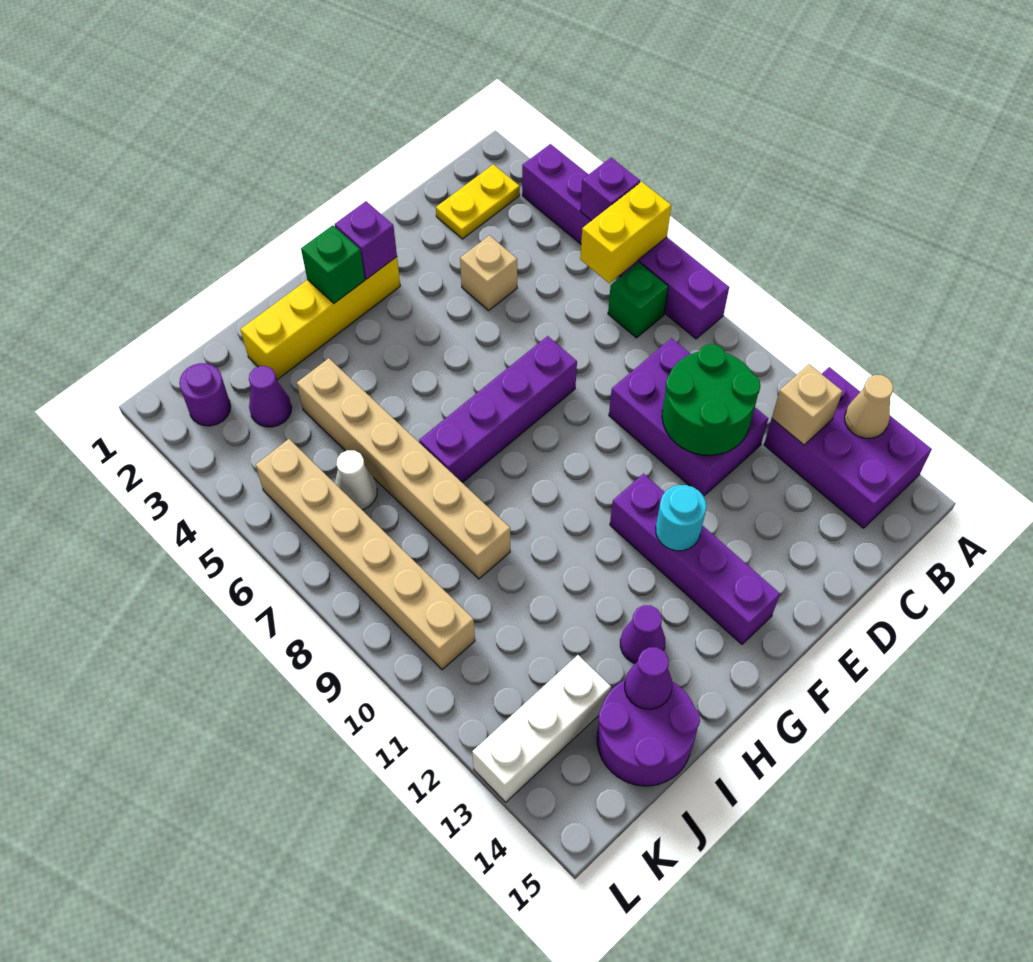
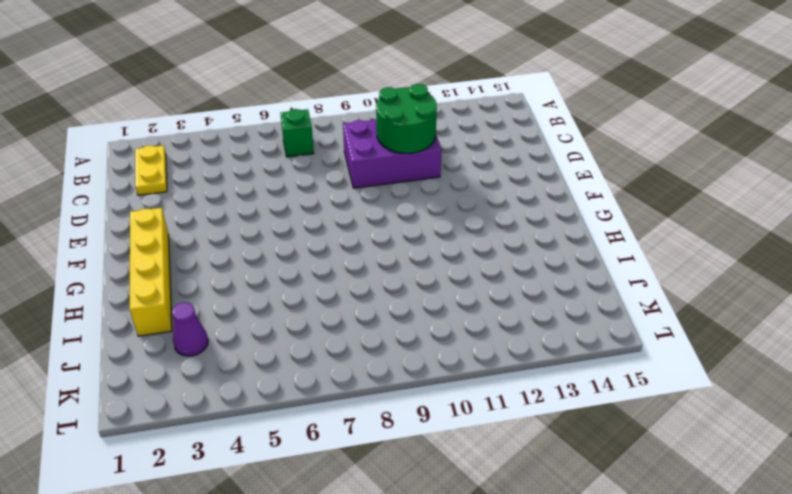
none -> purple 1x6 brick [522,144,729,339]
none -> purple 2x3 brick [764,367,932,528]
none -> tan 1x1 brick [460,235,517,310]

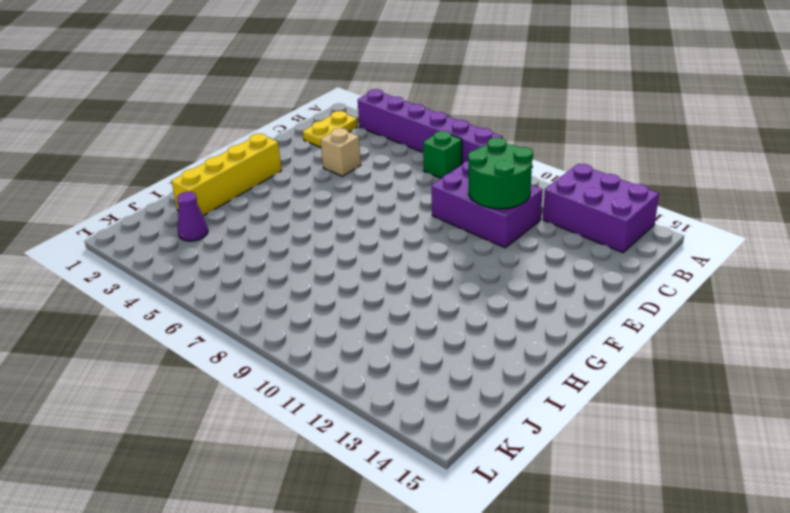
none -> purple 1x4 brick [419,336,577,483]
none -> purple 1x4 brick [610,474,780,644]
none -> purple 1x1 cone [620,605,665,663]

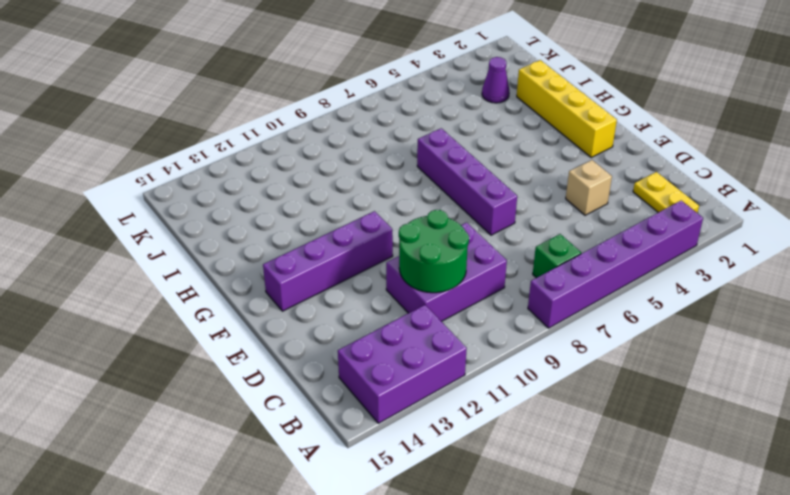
none -> purple 1x1 cone [620,605,665,663]
none -> tan 1x6 brick [297,358,510,579]
none -> purple 2x2 round brick [597,680,700,786]

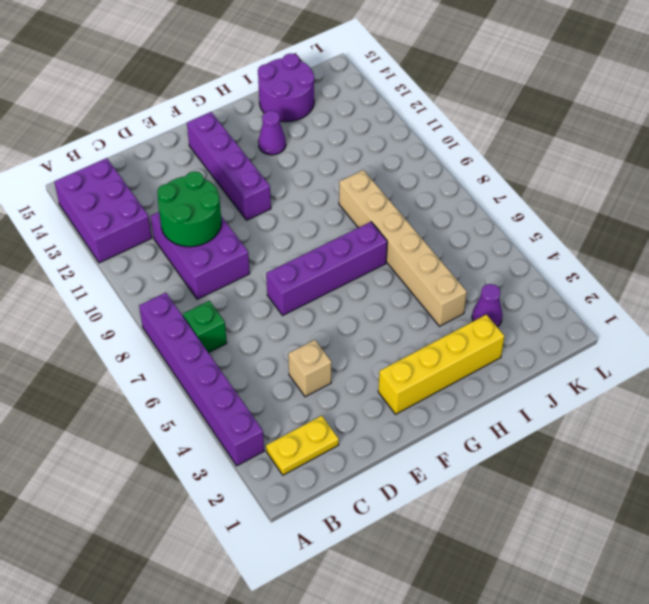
none -> white 1x1 cone [335,450,377,510]
none -> white 1x3 brick [472,655,611,802]
none -> purple 1x1 round brick [179,363,231,426]

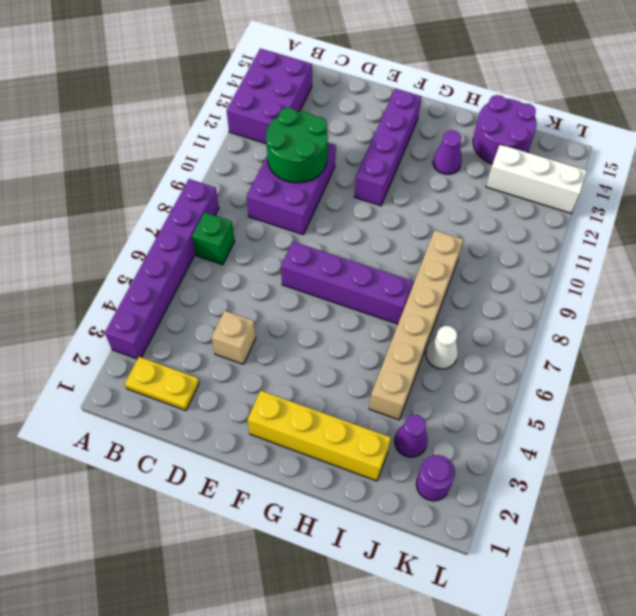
none -> tan 1x6 brick [256,439,475,670]
none -> purple 1x1 brick [580,158,640,221]
none -> yellow 1x2 brick [580,182,671,283]

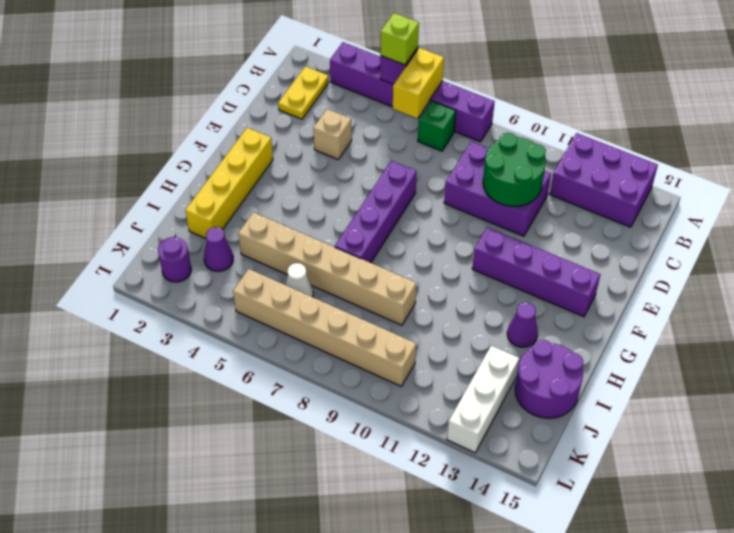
lime 1x1 brick [380,13,419,65] -> none
none -> tan 1x1 cone [845,375,893,438]
none -> tan 1x1 brick [772,364,842,445]
none -> purple 1x1 brick [335,201,397,279]

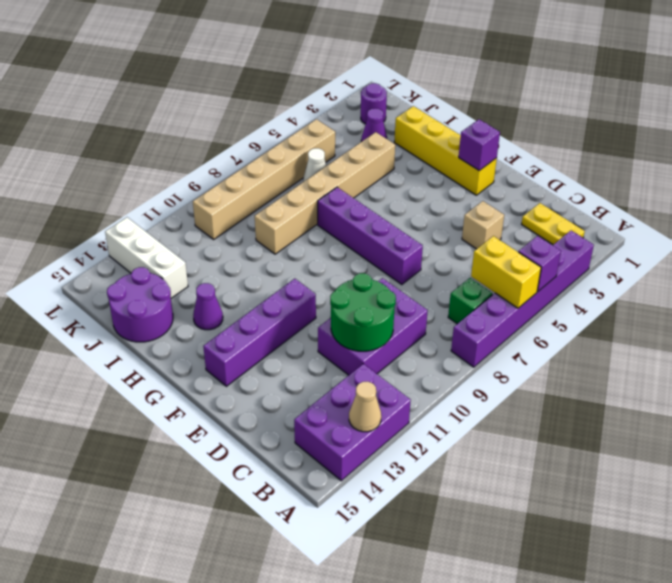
none -> tan 1x1 brick [772,364,842,445]
none -> cyan 1x1 round brick [656,485,706,551]
none -> green 1x1 brick [301,225,365,303]

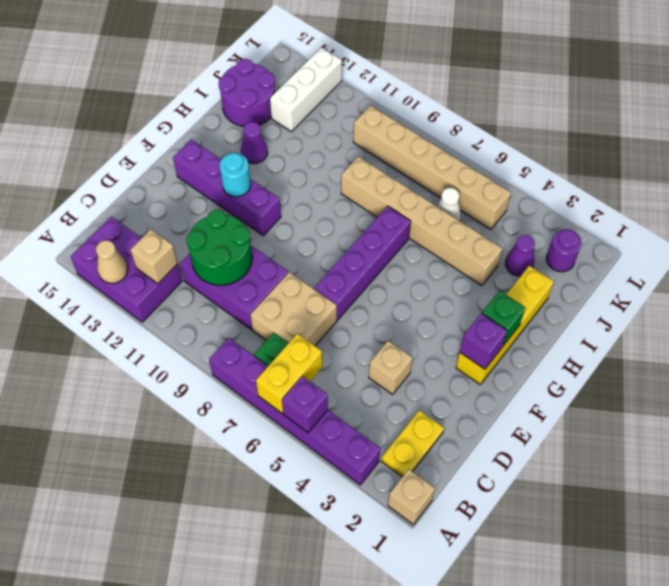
tan 1x1 brick [388,469,435,524] -> none
tan 2x2 brick [250,272,337,346] -> none
none -> purple 1x1 cone [625,647,672,709]

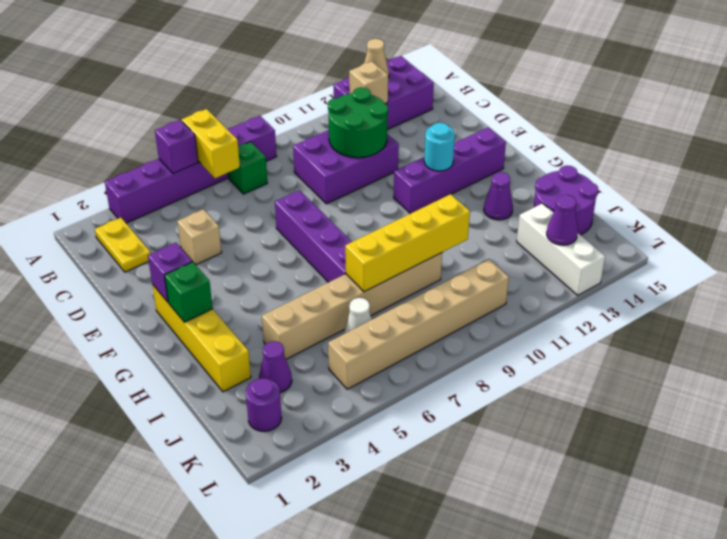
yellow 1x4 brick [345,194,470,292] -> none
purple 1x1 cone [547,195,578,245] -> purple 1x1 cone moved to [625,647,672,709]

